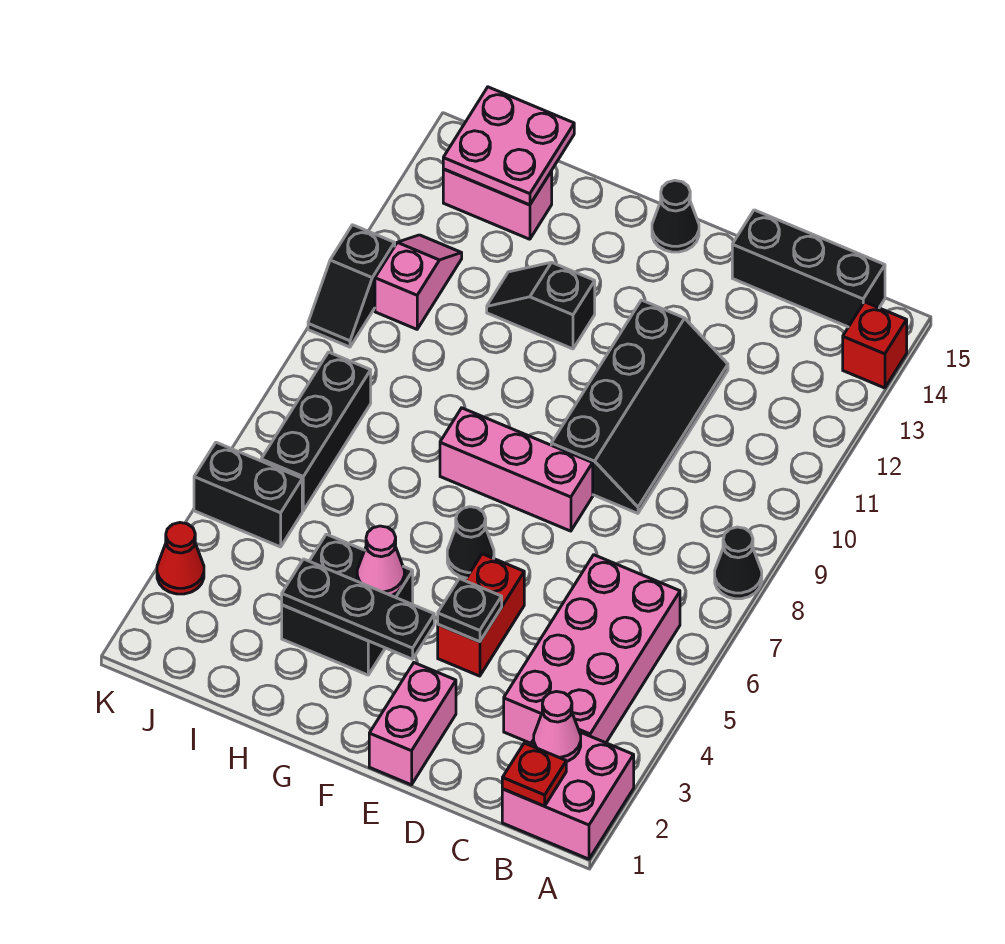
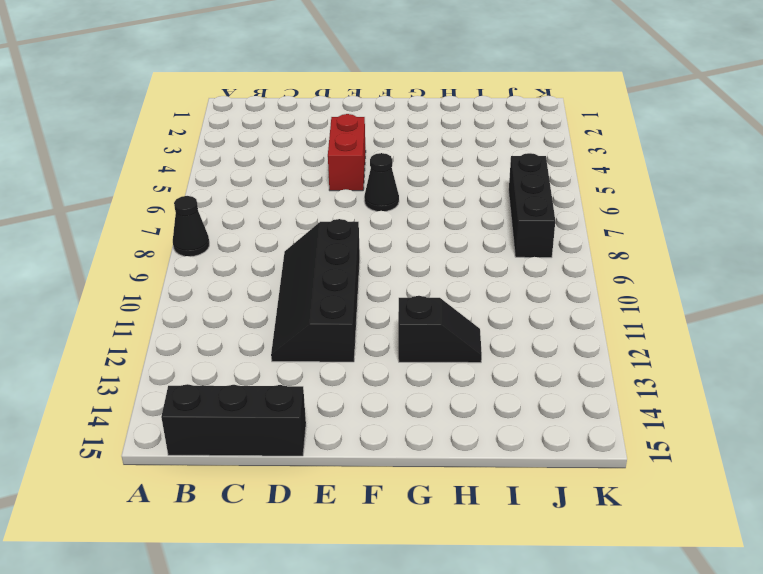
none -> pink 2x2 brick [502,732,634,859]
none -> red 1x1 brick [843,302,907,388]
none -> pink 2x4 brick [504,555,680,743]

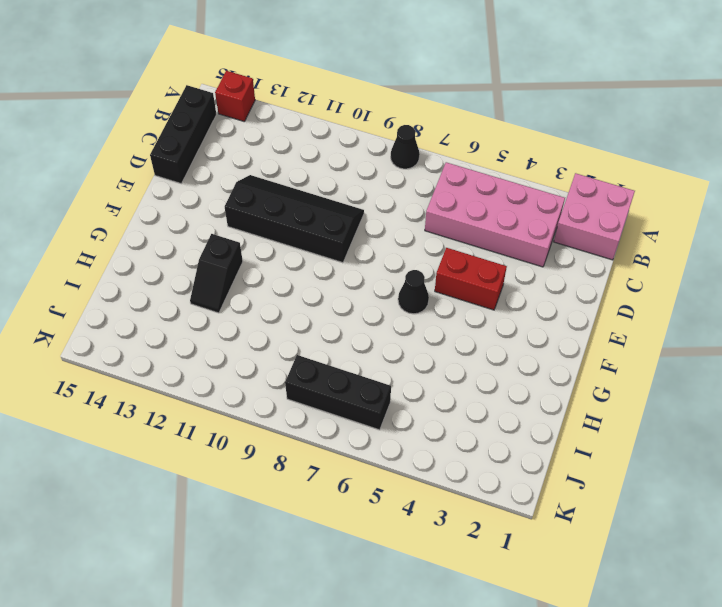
none -> pink 1x2 brick [369,663,456,785]
none -> pink 1x3 brick [440,408,593,531]
none -> black 1x1 cone [652,180,699,252]

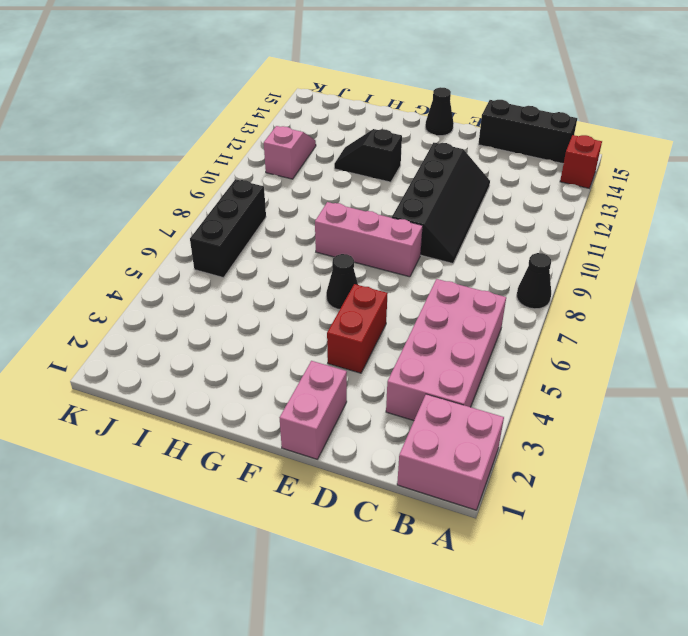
none -> black 2x2 brick [282,534,413,675]
none -> pink 1x2 brick [443,169,552,239]
none -> black 1x2 brick [194,442,302,547]

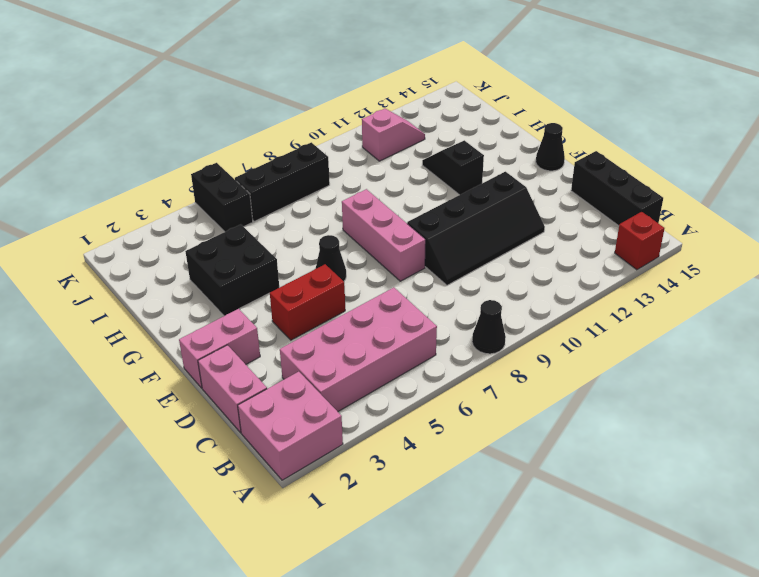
pink 1x2 brick [198,345,267,433] -> pink 1x2 brick moved to [443,169,552,239]
none -> red 1x1 cone [157,523,204,594]
none -> black 1x2 slope [308,225,395,347]
none -> red 1x1 plate [502,743,566,806]

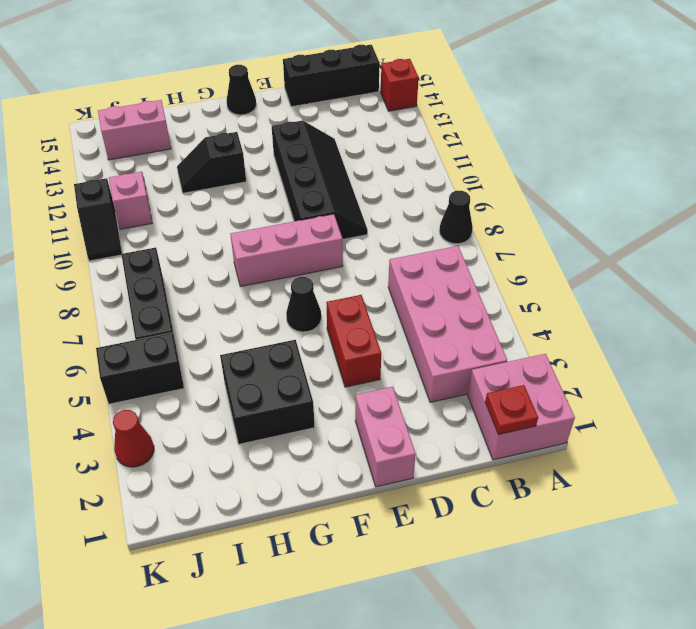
none -> pink 1x1 cone [534,692,581,762]
none -> black 1x1 plate [438,579,502,642]
none -> black 1x3 plate [282,559,434,659]

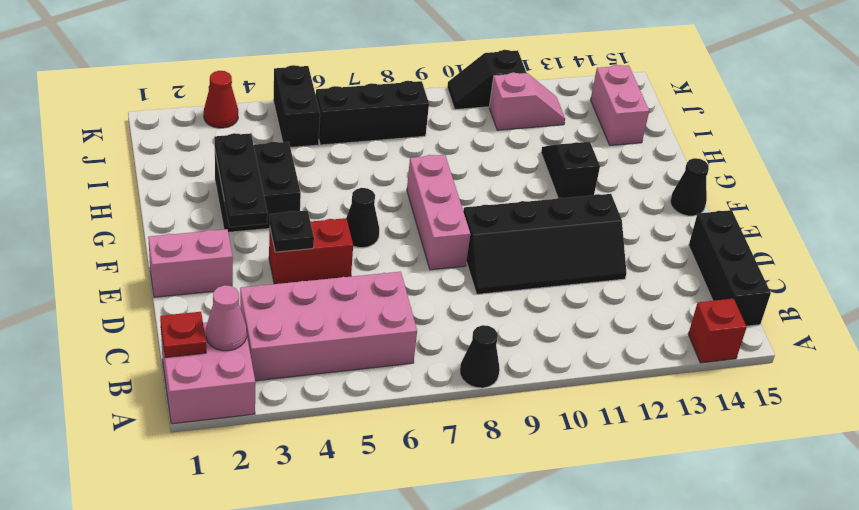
none -> pink 1x1 cone [357,526,404,596]
none -> pink 2x2 plate [443,87,574,205]

